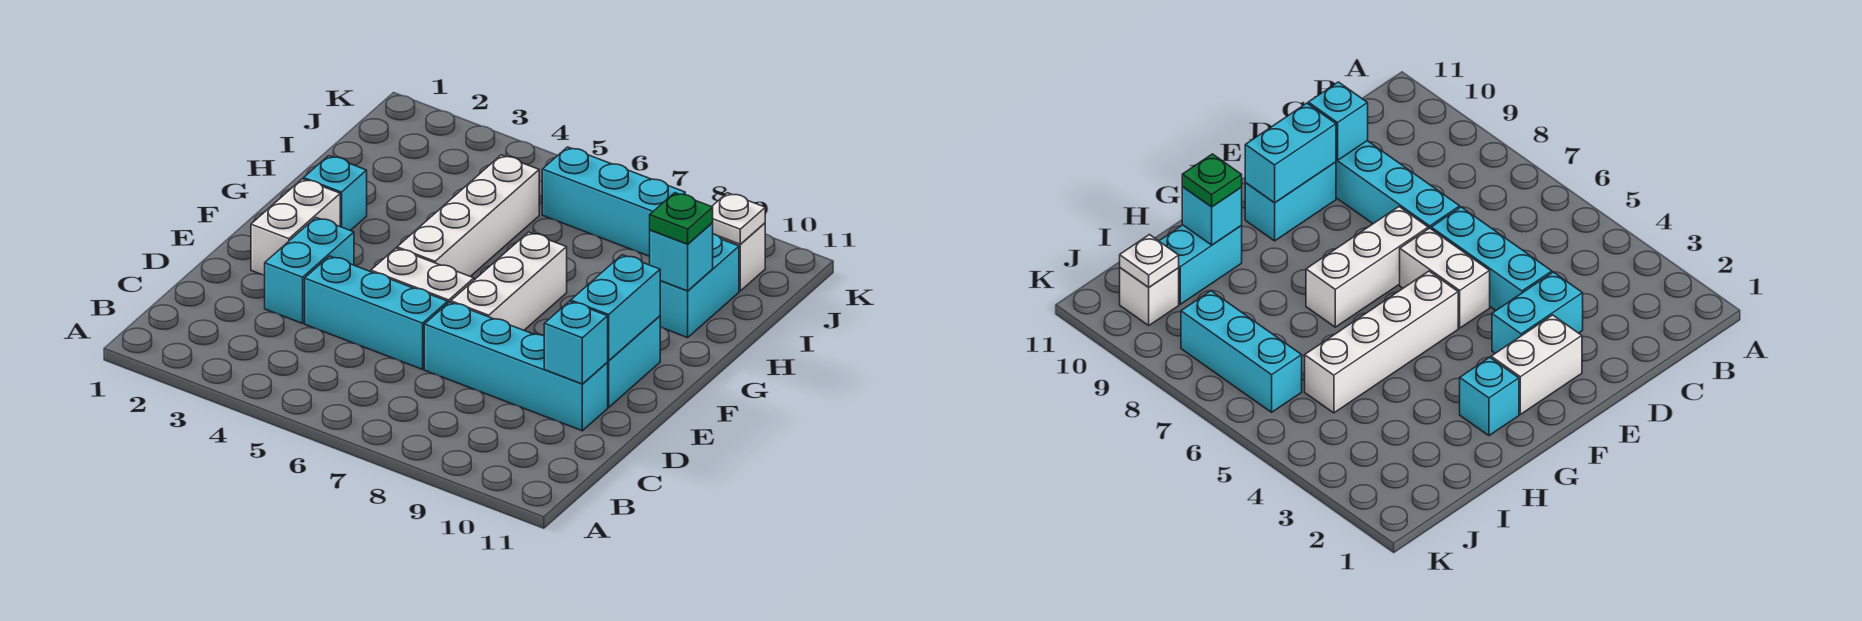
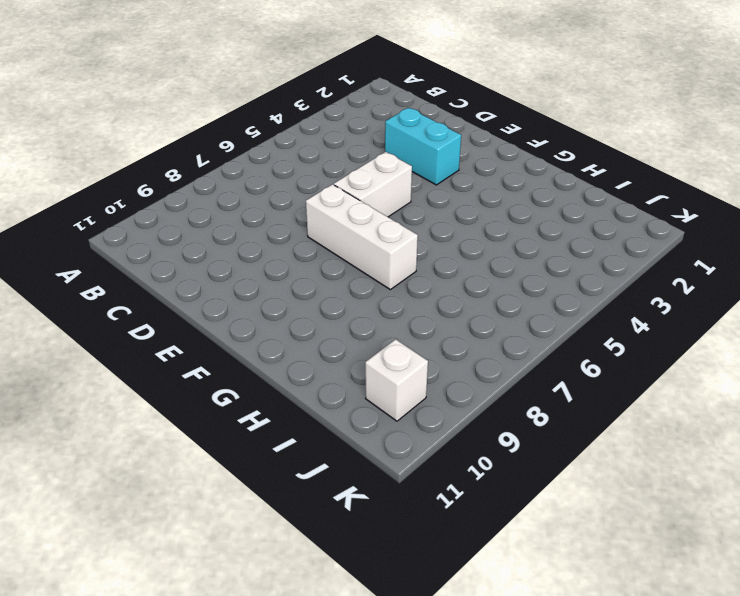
none -> cyan 1x3 brick [305,256,448,369]
none -> cyan 1x4 brick [424,302,608,431]
none -> white 1x2 brick [251,179,340,275]

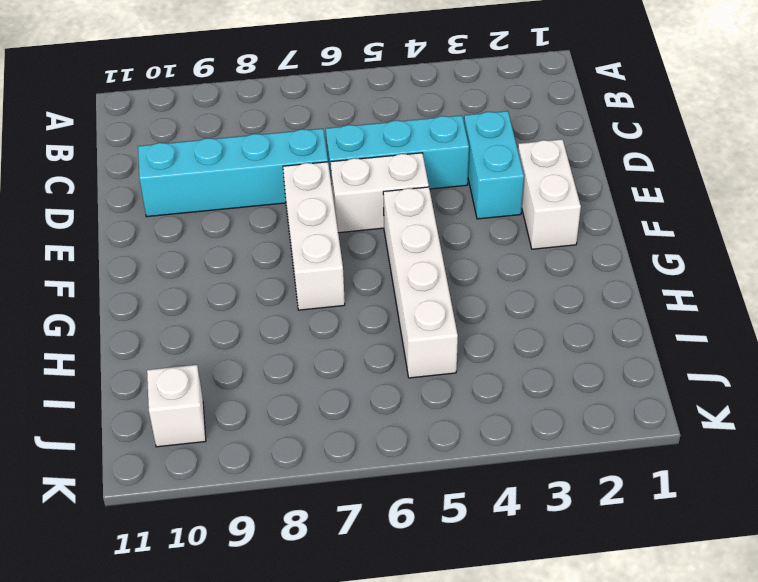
none -> cyan 1x2 brick [607,316,660,407]
none -> cyan 1x1 brick [304,156,367,231]
none -> cyan 1x2 brick [660,234,739,338]

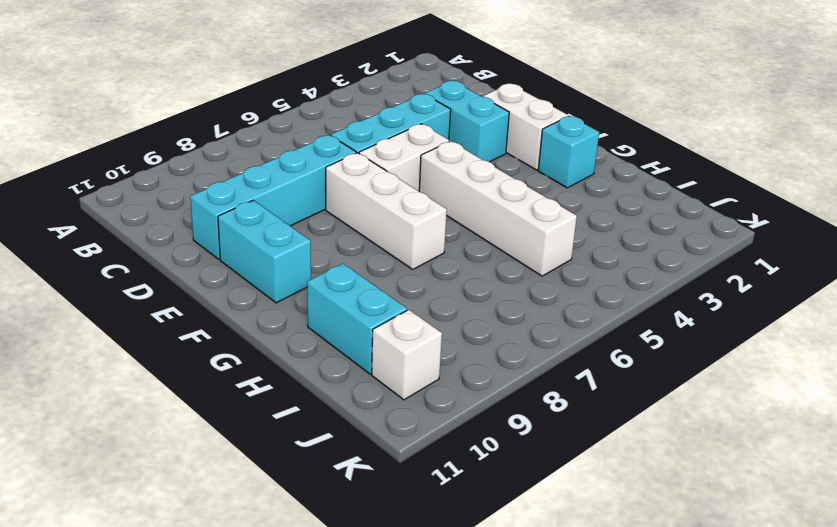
none -> cyan 1x3 brick [542,147,685,256]
none -> cyan 1x1 brick [544,301,608,384]
none -> cyan 1x2 brick [571,255,660,361]

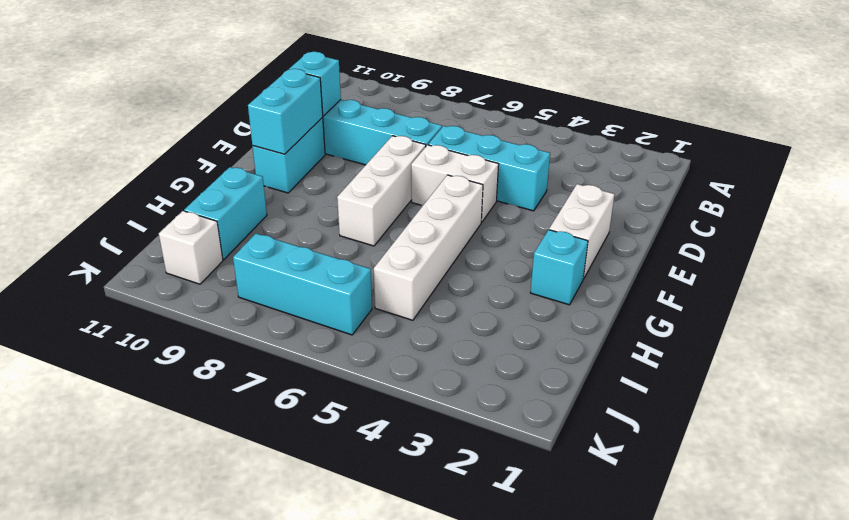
none -> cyan 1x2 brick [265,218,354,323]
none -> cyan 1x1 brick [650,223,713,291]
none -> white 1x1 plate [712,193,765,244]

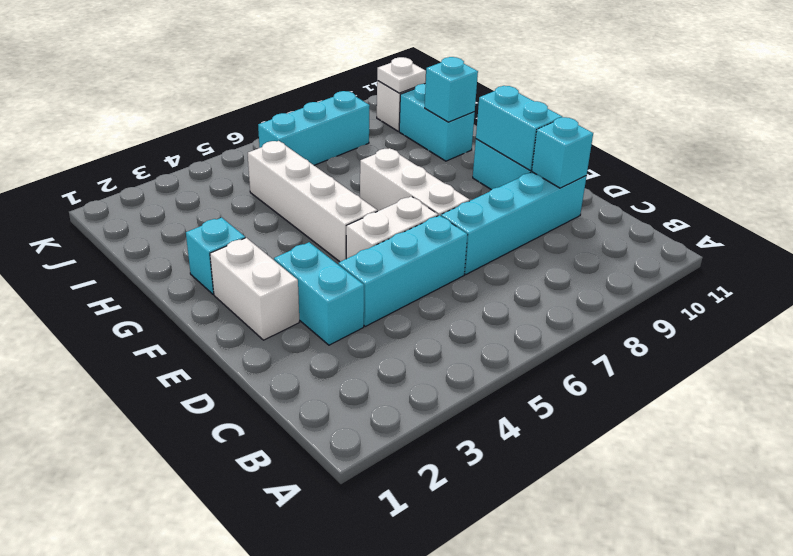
none -> green 1x1 plate [650,193,713,244]

